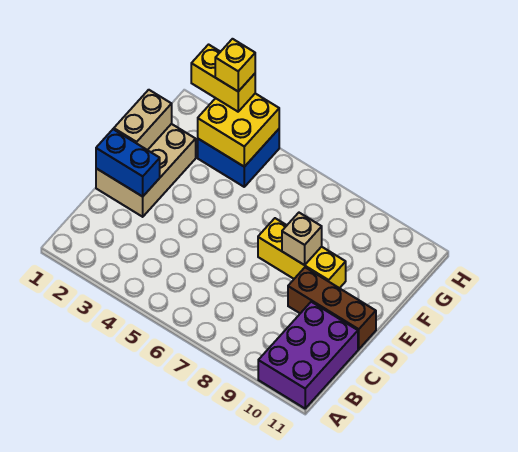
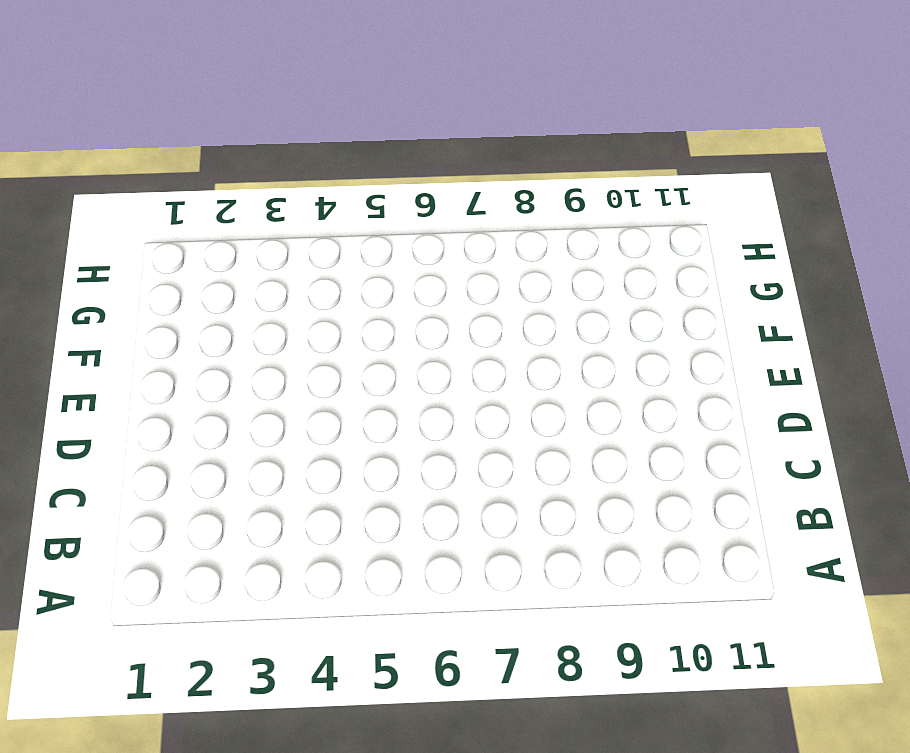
none -> purple 2x3 brick [258,302,358,408]
none -> tan 2x3 brick [96,124,196,217]

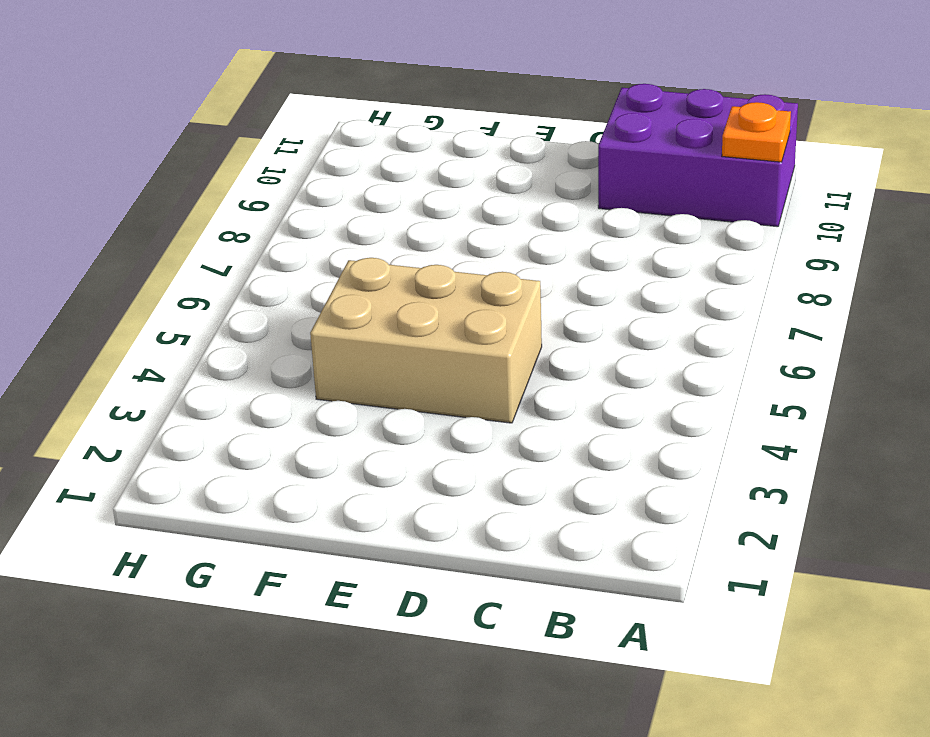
orange 1x1 plate [722,102,791,162] -> none
tan 2x3 brick [310,258,542,423] -> tan 2x3 brick moved to [96,124,196,217]
none -> brown 1x3 brick [288,267,376,349]
none -> yellow 1x3 brick [258,218,346,288]

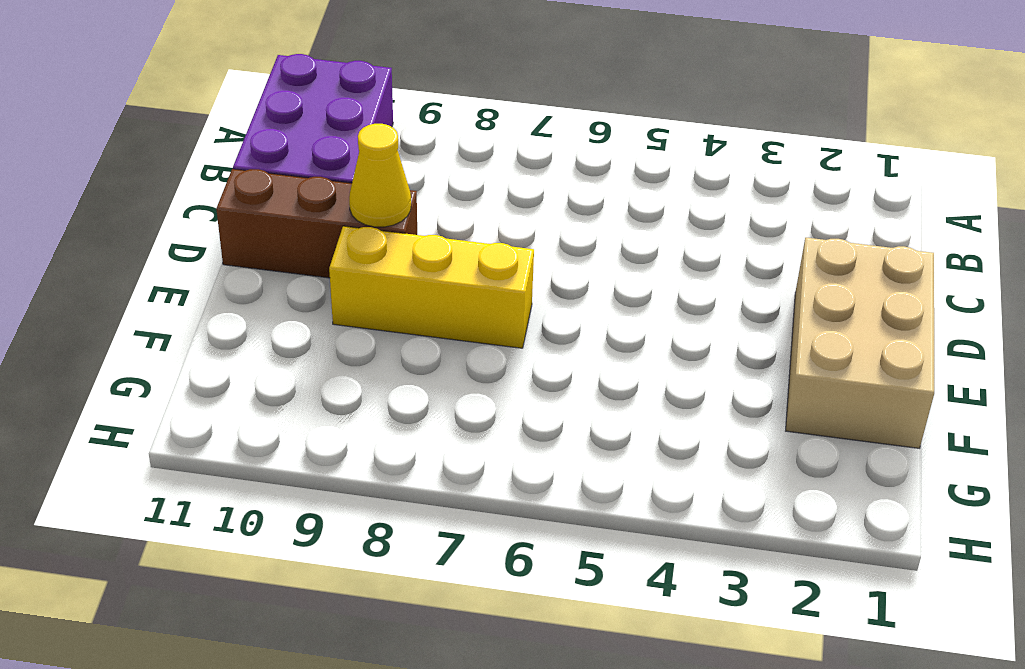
yellow 1x1 cone [349,124,411,227] -> none
none -> blue 2x2 brick [198,129,279,187]
none -> blue 1x2 brick [96,129,160,197]

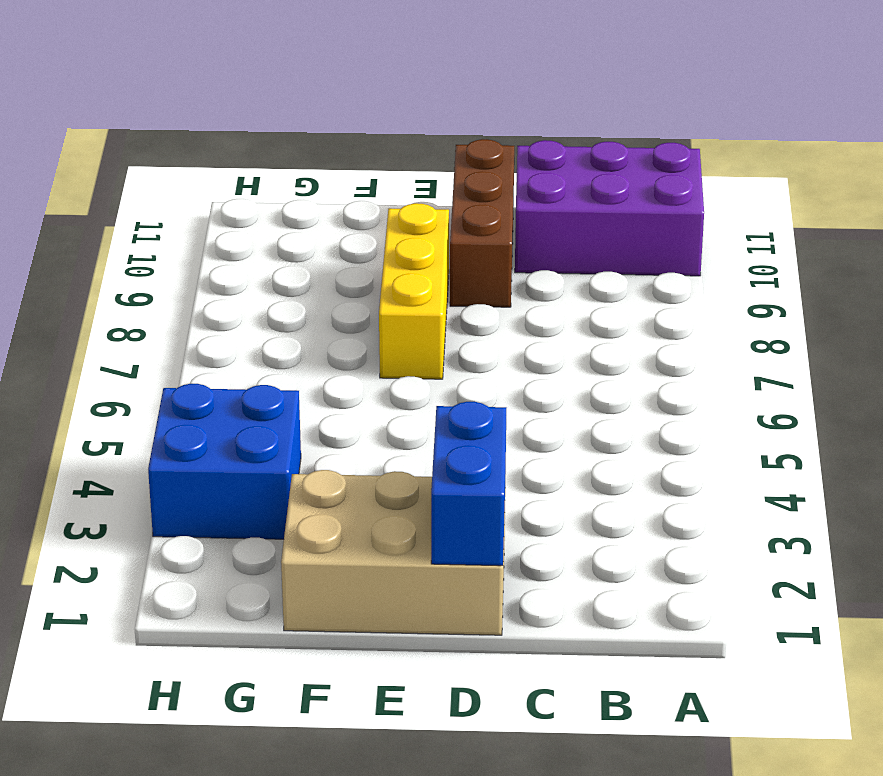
none -> tan 1x2 brick [114,90,172,150]
none -> tan 1x1 brick [282,213,322,265]

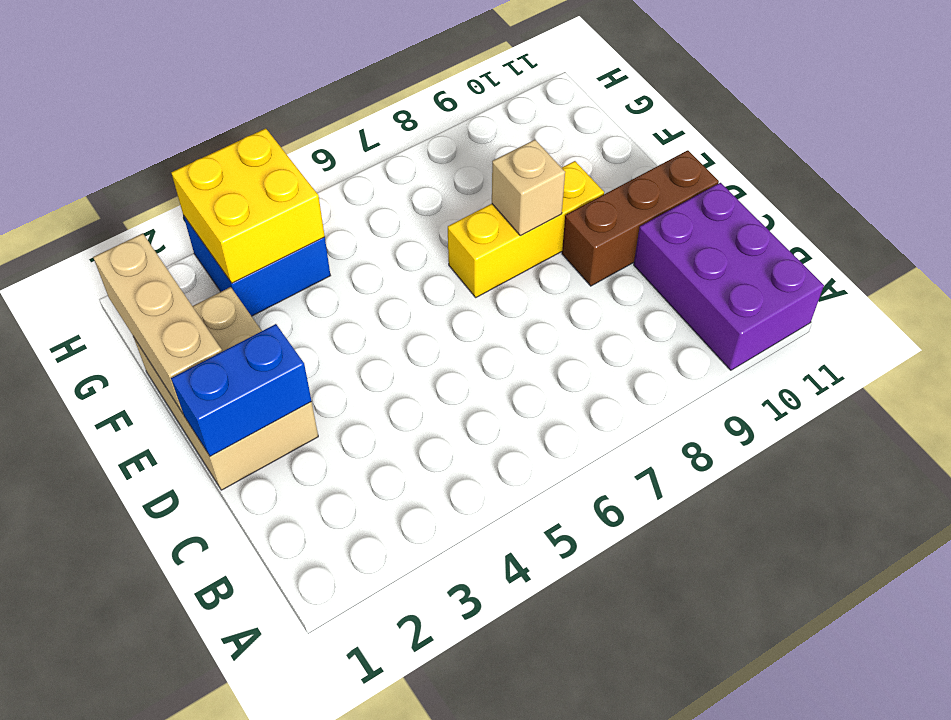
tan 1x3 brick [93,233,222,413] -> tan 1x2 brick [114,90,172,150]
none -> yellow 1x2 brick [191,45,255,112]
none -> yellow 1x1 brick [215,39,255,91]

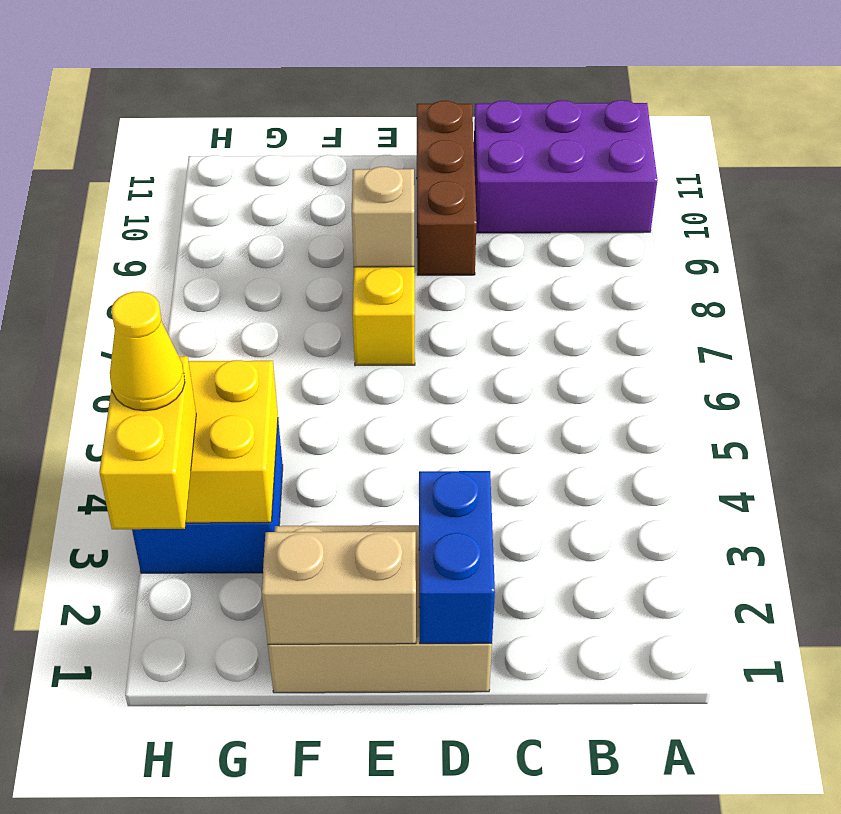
yellow 1x1 cone [110,292,185,411] -> yellow 1x1 brick [215,39,255,91]

